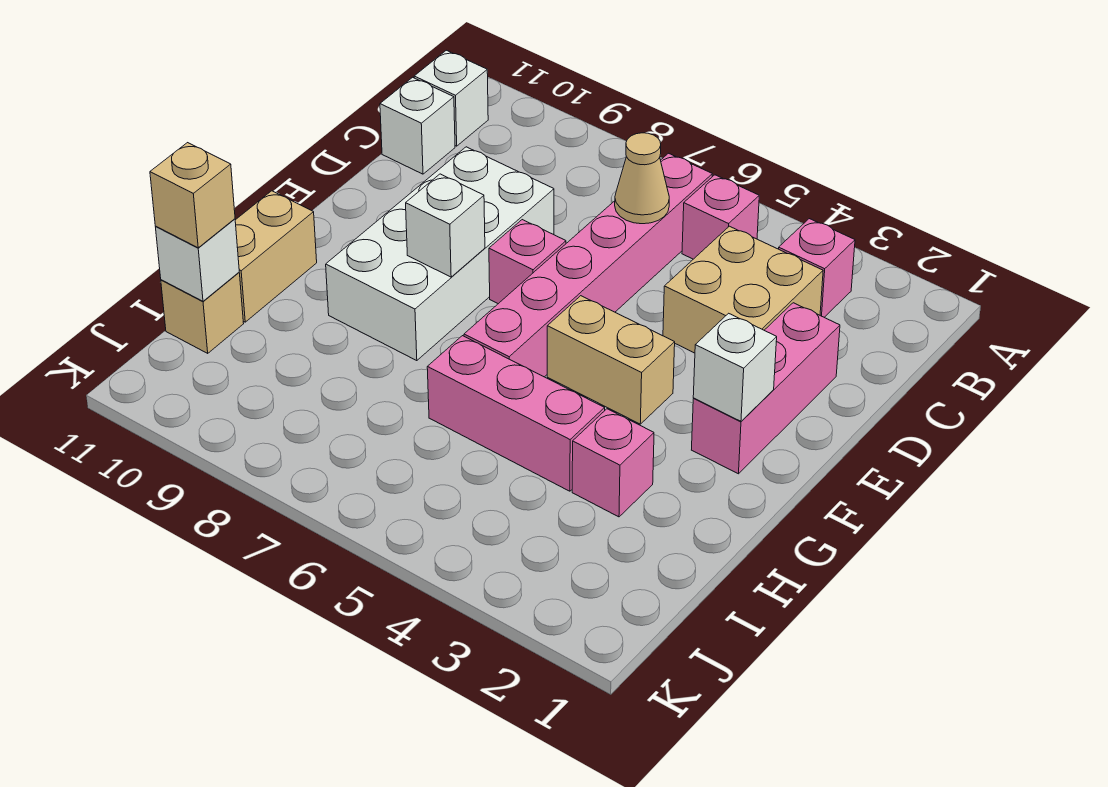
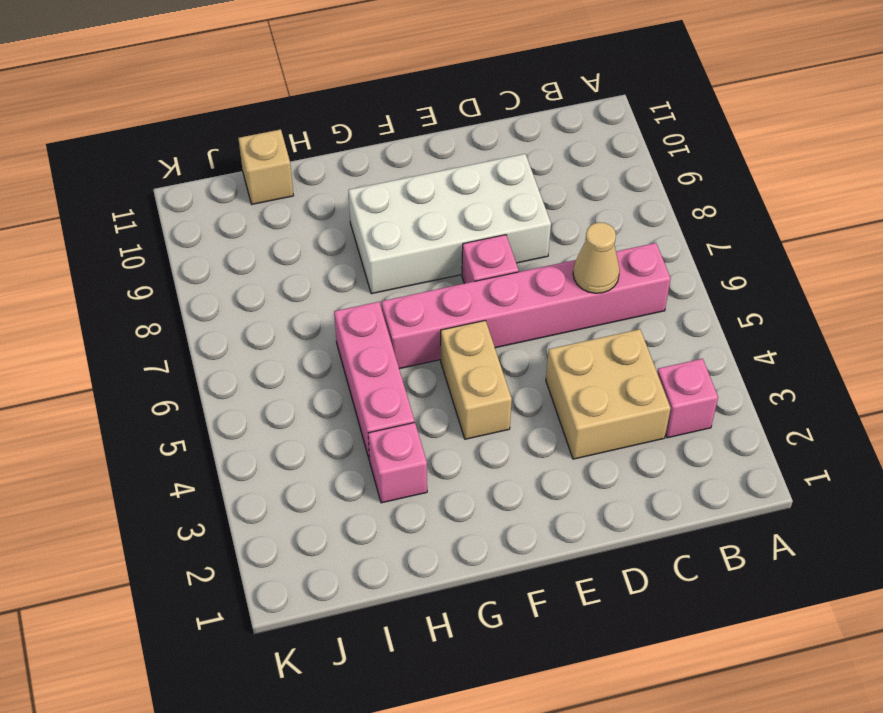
none -> pink 1x1 brick [682,175,759,259]
none -> white 1x1 brick [414,50,488,146]
none -> white 1x1 brick [380,77,455,174]

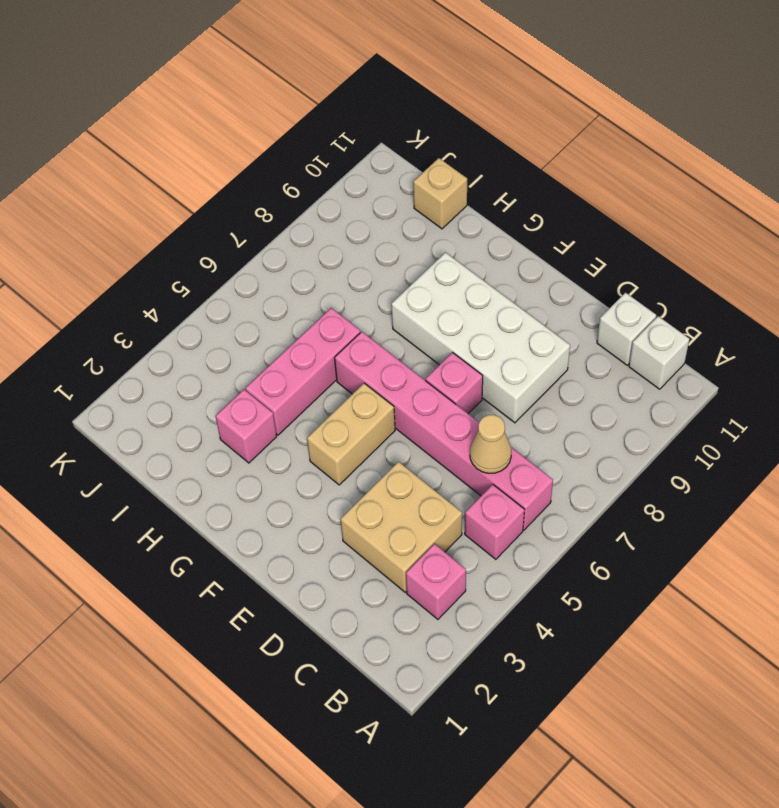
none -> pink 1x3 brick [692,303,840,474]
none -> tan 1x2 brick [235,191,317,322]
none -> white 1x1 brick [693,313,777,421]

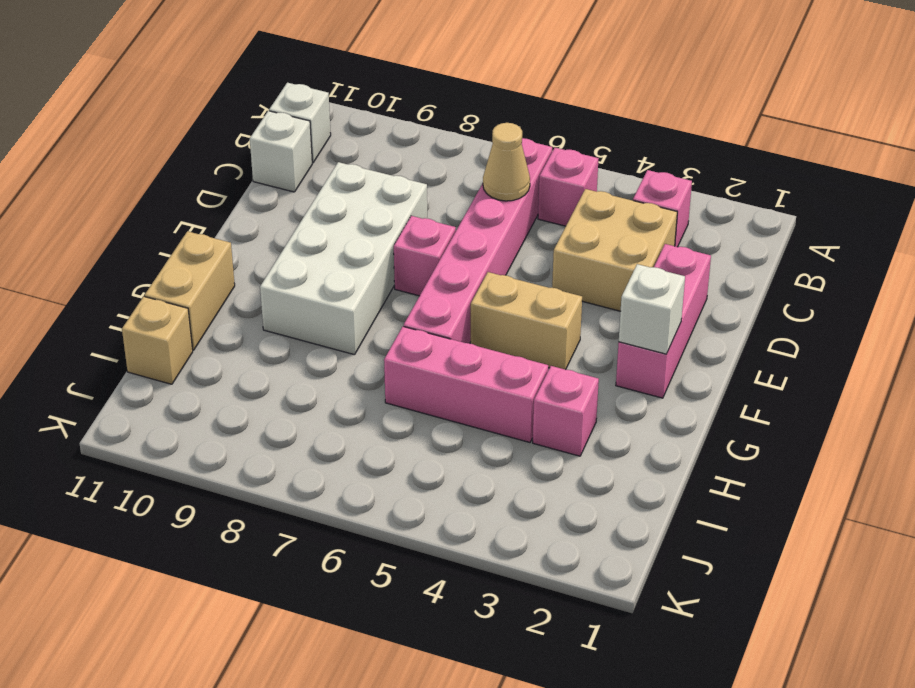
none -> white 1x1 brick [406,174,485,277]
none -> white 1x1 brick [156,219,239,301]
none -> tan 1x1 brick [150,143,235,248]

